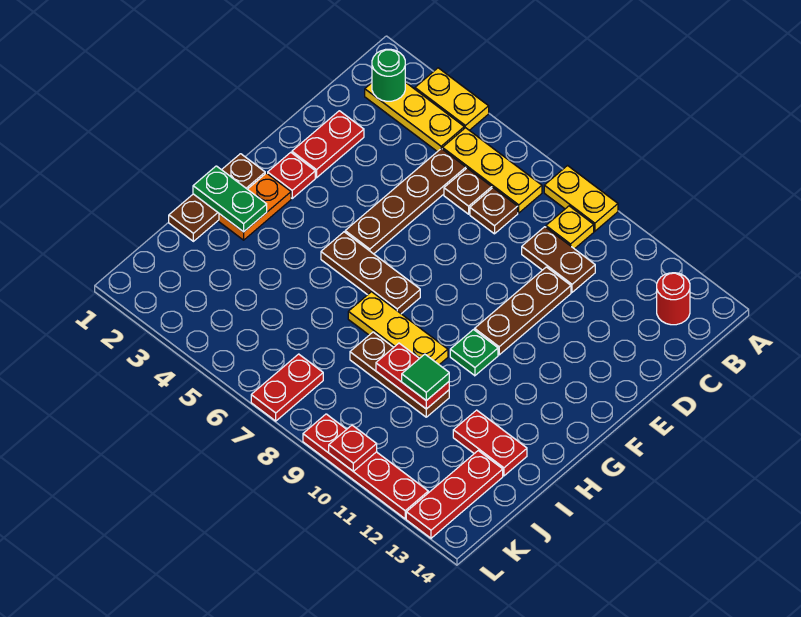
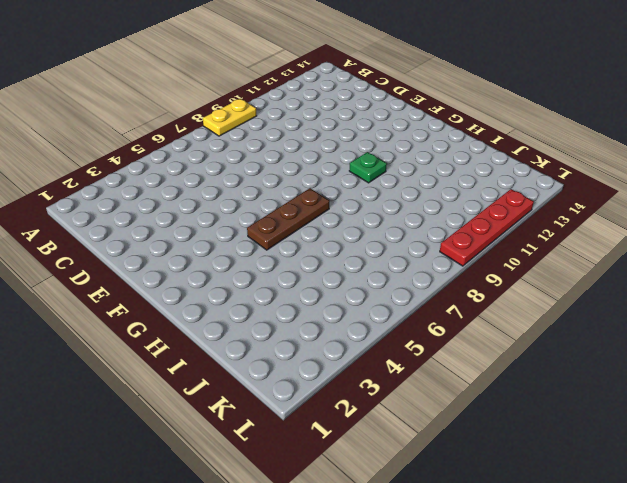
none -> yellow 1x2 plate [415,68,489,130]
none -> yellow 1x3 plate [365,82,464,152]
none -> yellow 1x3 plate [442,128,542,213]

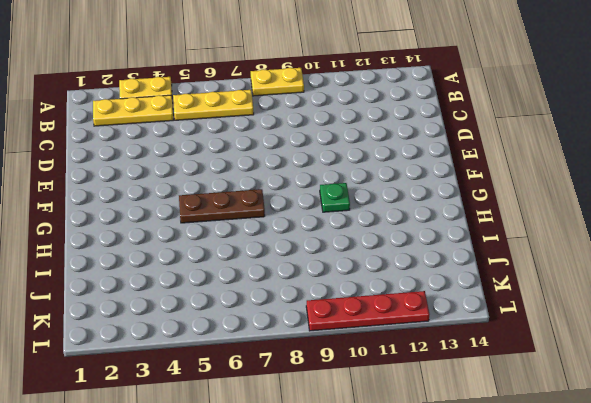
none -> yellow 1x1 plate [546,206,594,249]
none -> red 1x1 round brick [657,273,690,325]
none -> brown 1x4 plate [345,149,466,254]

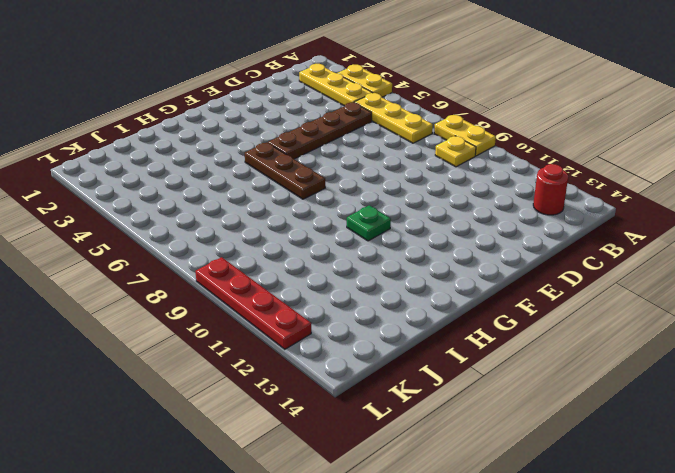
none -> brown 1x1 plate [444,168,492,214]
none -> brown 1x1 plate [470,188,518,234]
none -> brown 1x2 plate [522,227,595,292]

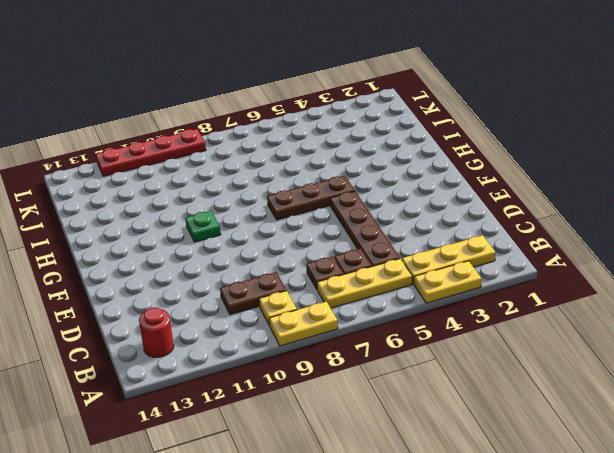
none -> red 1x2 plate [292,111,364,178]
none -> brown 1x3 plate [475,267,571,355]
none -> red 1x1 plate [268,152,315,198]

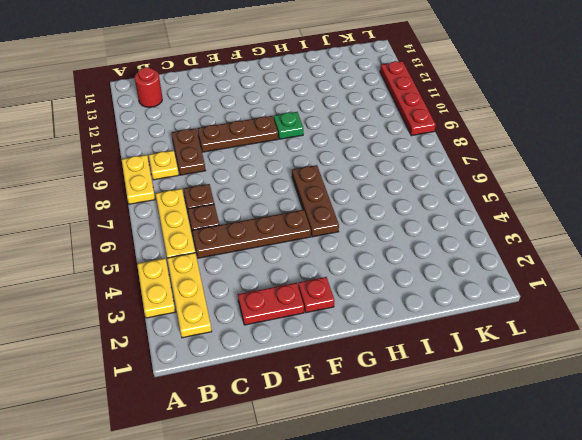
none -> brown 1x3 plate [169,154,265,241]
none -> orange 1x2 plate [219,173,291,240]
none -> yellow 1x3 plate [348,292,448,365]

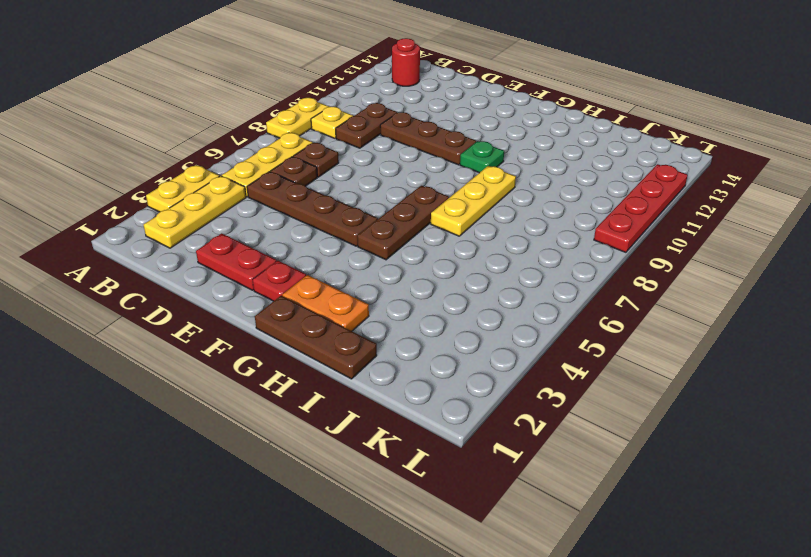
none -> brown 1x3 plate [350,332,449,417]
none -> red 1x2 plate [453,410,527,476]
none -> red 1x3 plate [406,451,503,538]

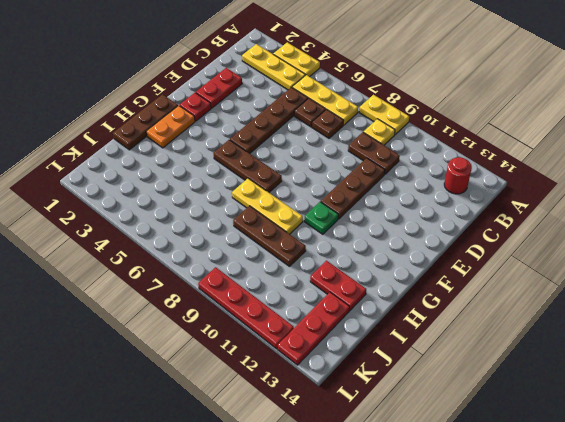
none -> red 1x2 plate [251,354,323,421]
none -> green 1x1 round brick [372,49,405,101]
none -> green 1x2 plate [193,166,267,232]

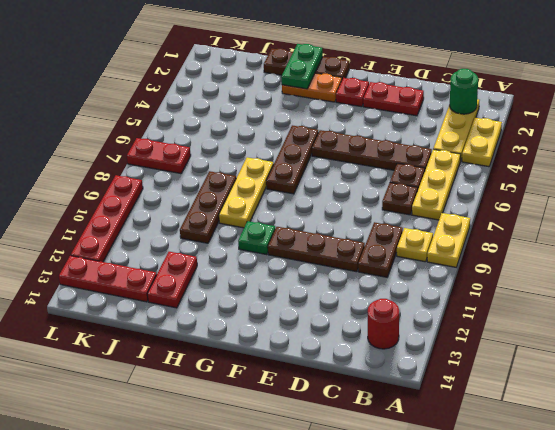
none -> red 1x2 plate [376,343,449,409]
none -> red 1x1 plate [329,425,377,471]
none -> green 1x1 tile [402,354,449,401]

